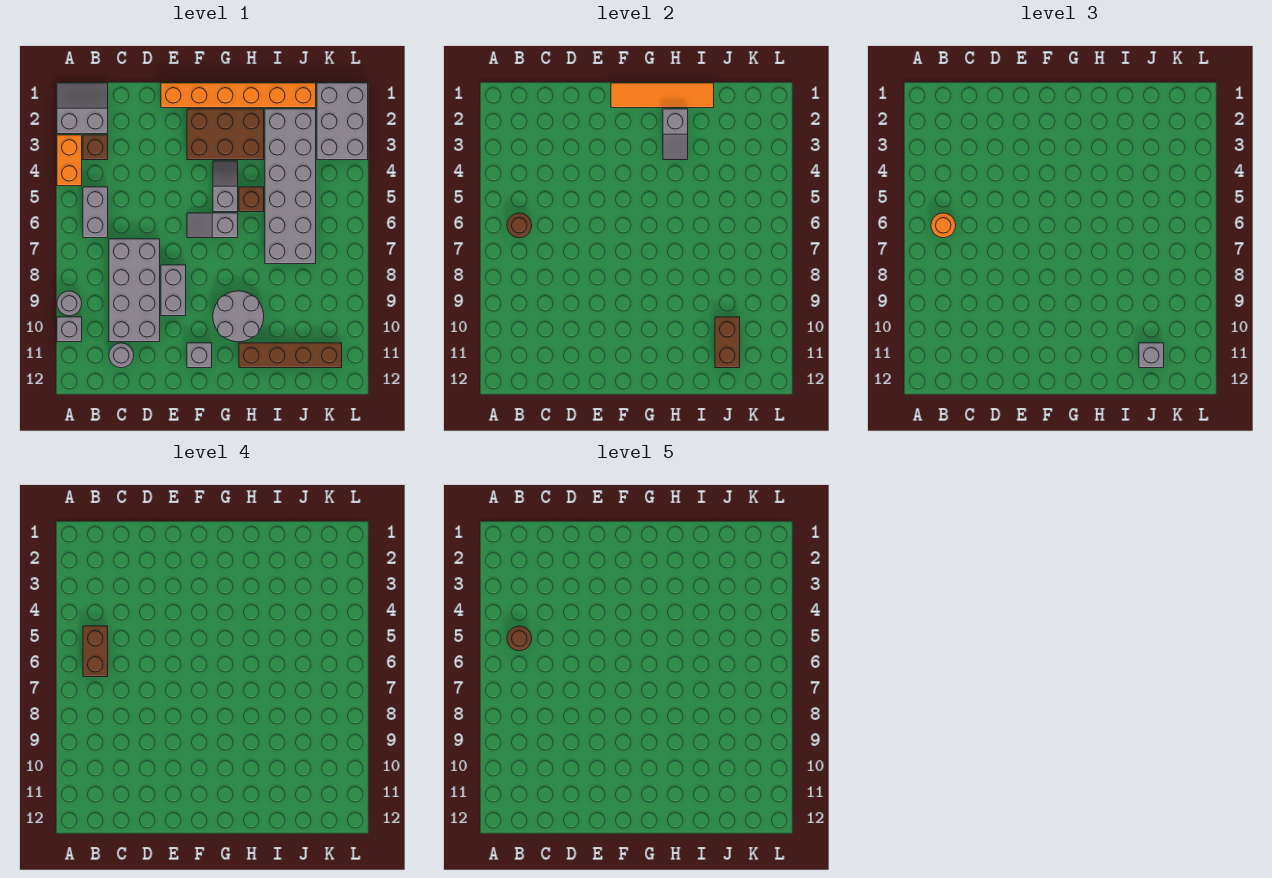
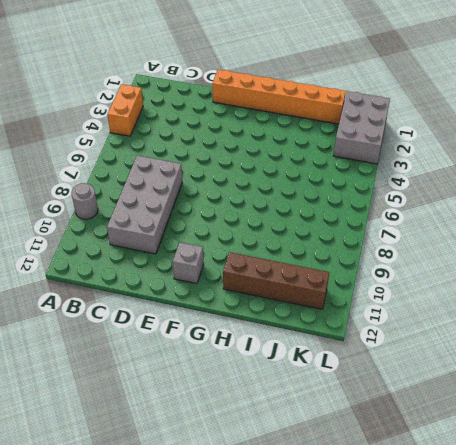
none -> grey 2x2 slope [57,83,108,134]
none -> grey 1x1 brick [57,317,82,342]
none -> brown 1x1 brick [83,135,108,160]

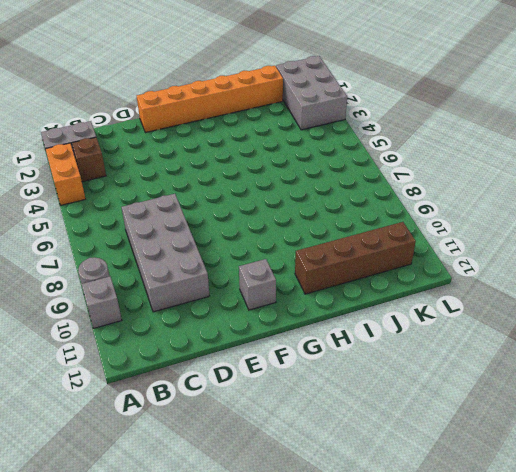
none -> grey 1x2 brick [83,187,108,238]
none -> grey 1x1 round brick [109,343,134,368]
none -> grey 1x2 brick [161,265,186,316]

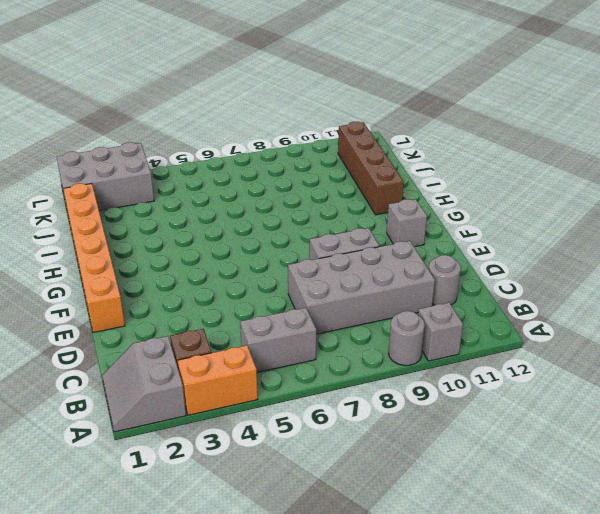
none -> brown 2x3 brick [187,109,264,160]
none -> grey 1x2 slope [187,213,238,238]
none -> grey 1x2 slope [213,161,238,212]

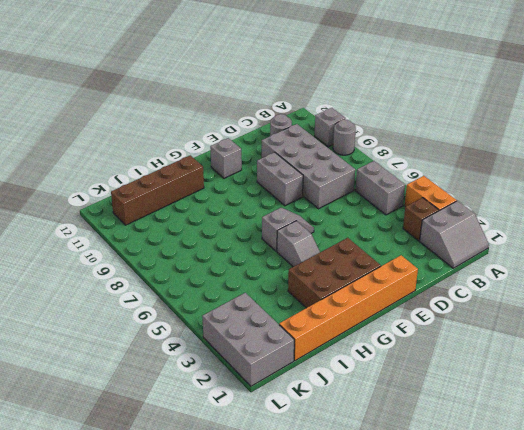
none -> grey 2x2 round brick [213,291,264,342]
none -> brown 1x1 brick [239,187,264,212]
none -> grey 2x6 brick [265,109,316,264]

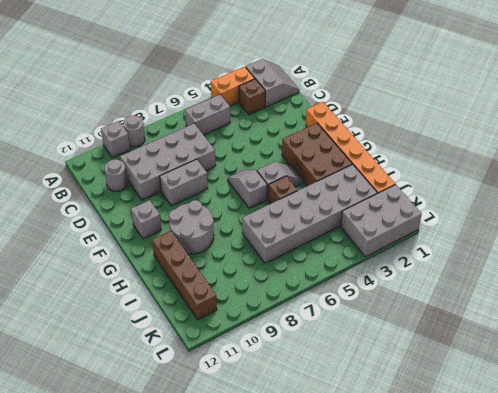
none -> brown 1x1 round brick [507,213,532,238]
none -> orange 1x4 tile [611,83,714,108]
none -> grey 1x2 slope [663,109,688,160]

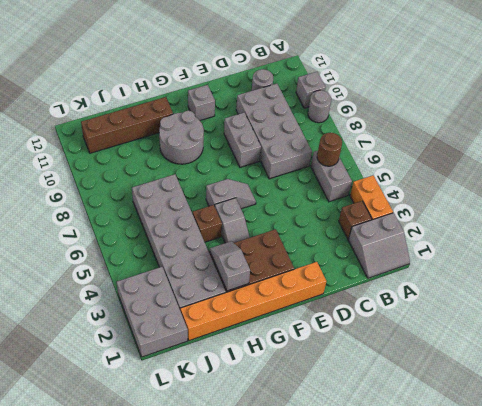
none -> orange 1x4 tile [611,83,714,108]
none -> brown 1x2 brick [715,317,740,368]
none -> orange 1x1 round brick [931,213,956,238]

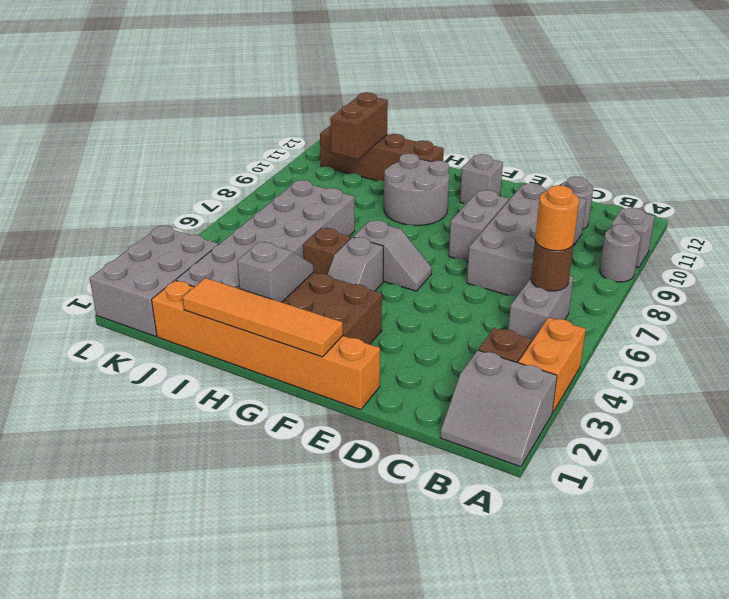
none -> grey 1x1 brick [1139,343,1164,368]
none -> brown 1x2 brick [83,626,108,677]
none -> brown 1x1 round brick [507,626,532,651]

